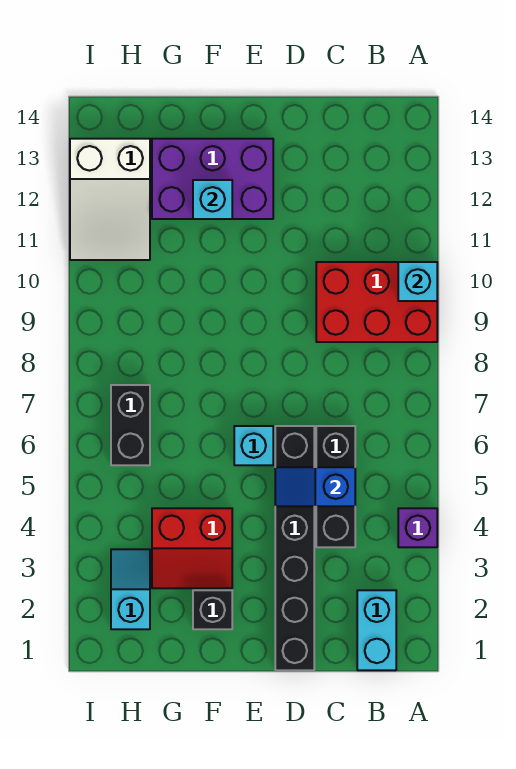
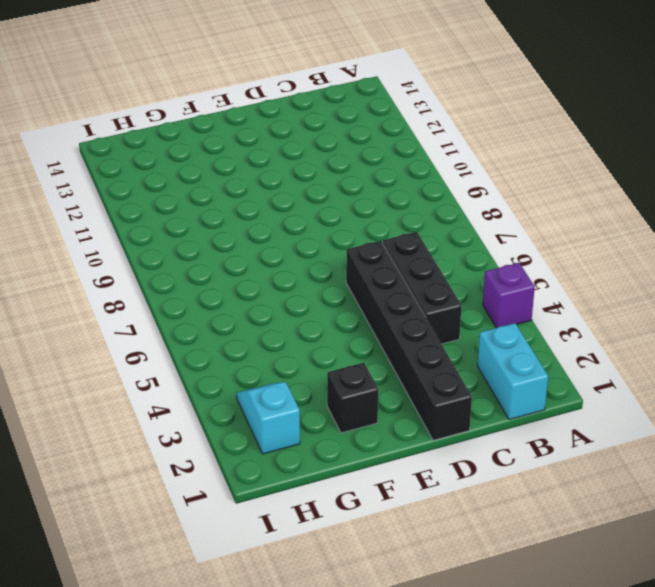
none -> red 2x3 brick [316,262,437,342]
none -> cyan 1x1 brick [234,426,273,465]
none -> purple 2x3 brick [152,139,273,219]

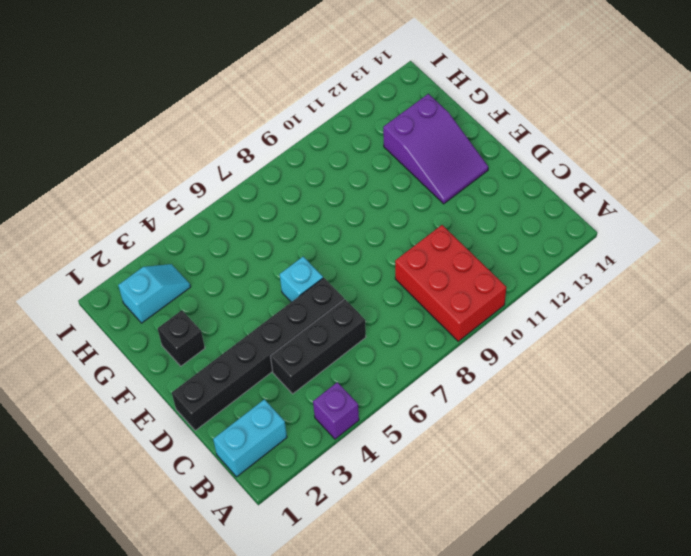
purple 2x3 slope [383,94,488,204] -> purple 2x3 brick [152,139,273,219]
none -> red 2x2 slope [152,508,232,588]
none -> black 1x2 brick [111,385,150,465]
none -> white 2x3 slope [70,139,150,260]

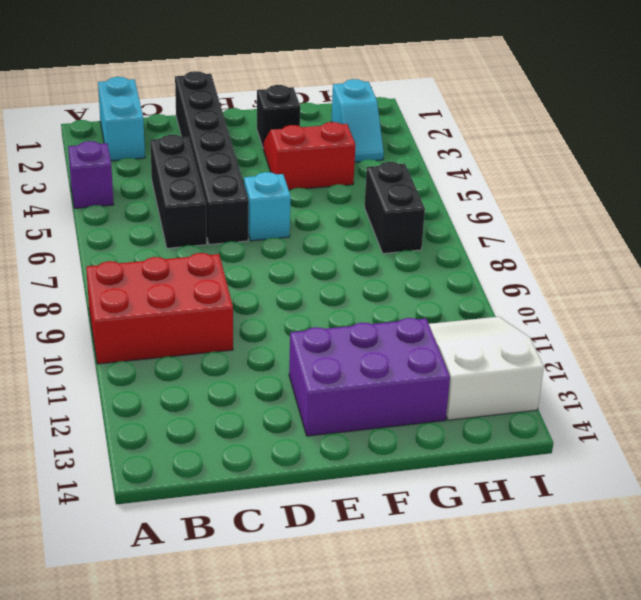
none -> cyan 1x1 brick [398,262,437,301]
none -> blue 1x2 slope [275,467,355,506]
none -> cyan 1x1 brick [193,180,232,219]

